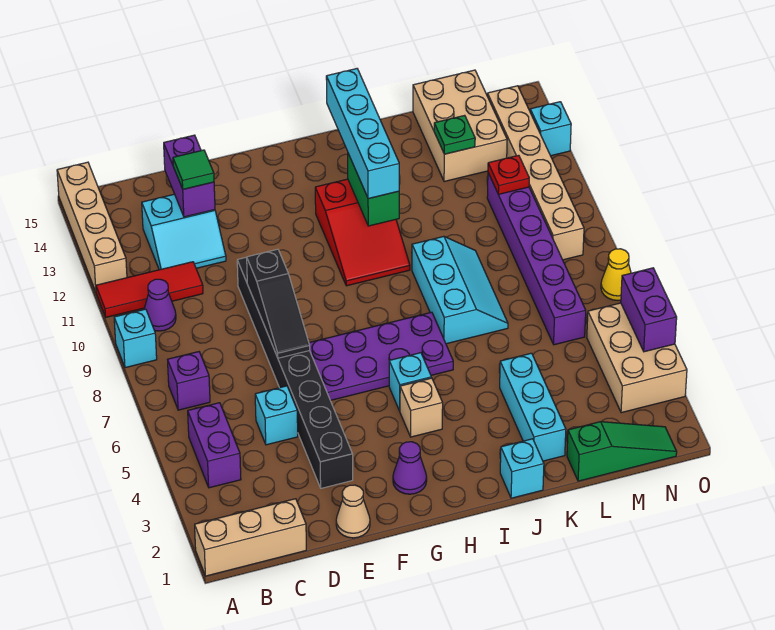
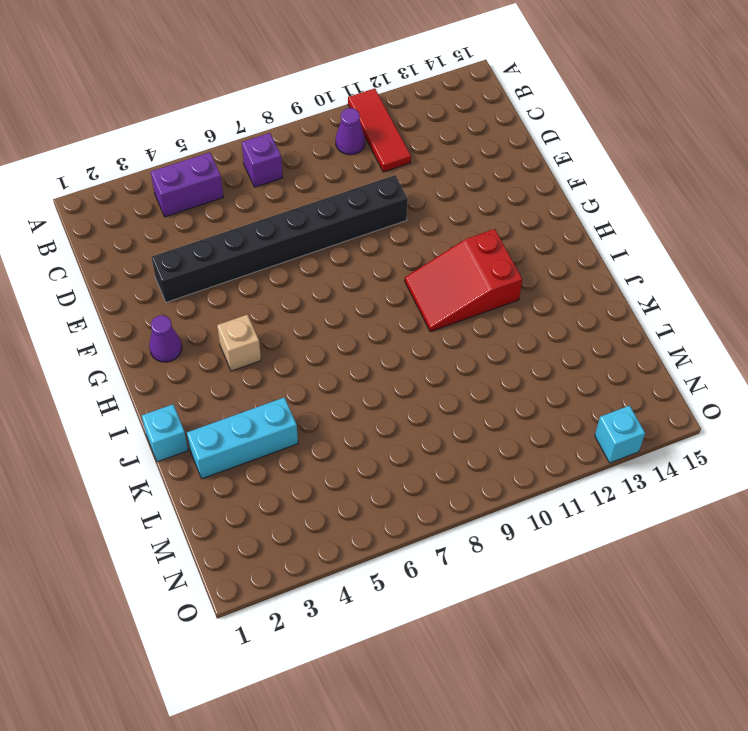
none -> tan 1x3 brick [195,499,306,576]
none -> cyan 1x1 brick [114,309,157,368]
none -> tan 1x4 brick [57,162,127,292]
none -> cyan 2x2 slope [142,194,226,270]

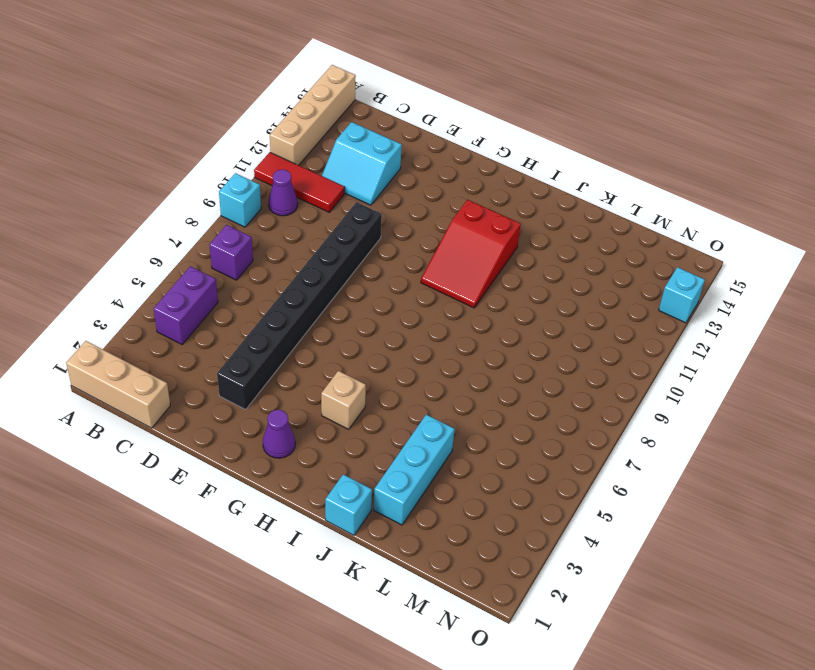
none -> cyan 1x1 brick [255,386,298,445]
none -> tan 1x1 cone [336,485,370,538]
none -> purple 2x4 plate [309,312,453,400]
none -> cyan 1x1 brick [389,353,431,411]

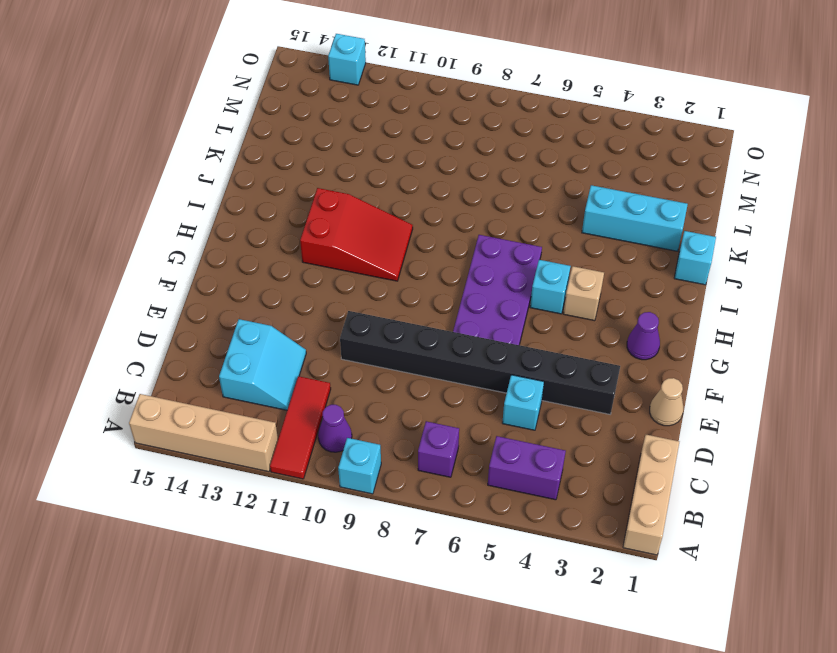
none -> cyan 2x3 slope [412,236,508,344]
none -> green 1x3 slope [567,422,677,481]
none -> tan 2x3 brick [413,70,507,182]
none -> purple 1x6 brick [487,173,586,345]

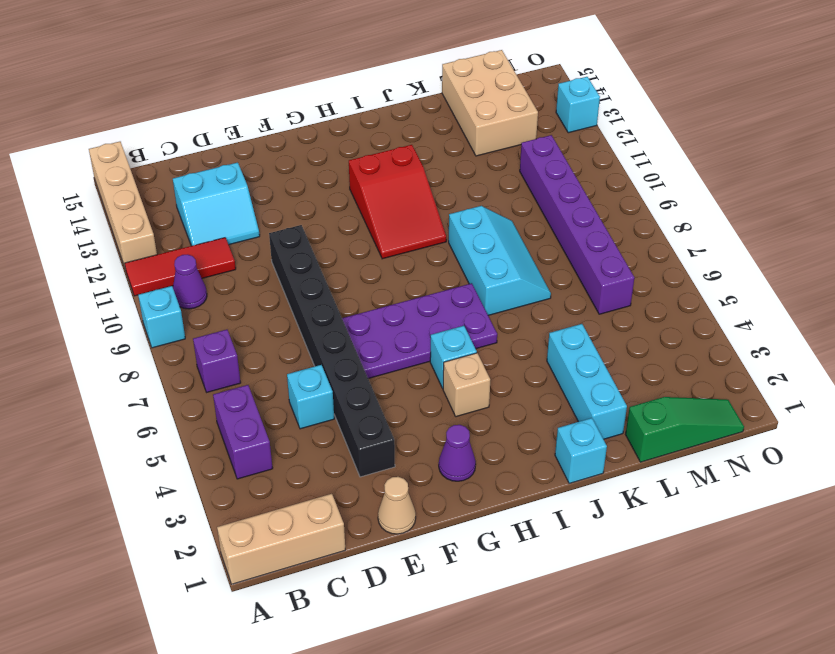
none -> tan 2x3 brick [587,303,687,413]
none -> tan 1x6 brick [487,86,584,260]
none -> yellow 1x1 cone [601,249,631,301]
none -> purple 1x2 brick [164,135,215,217]

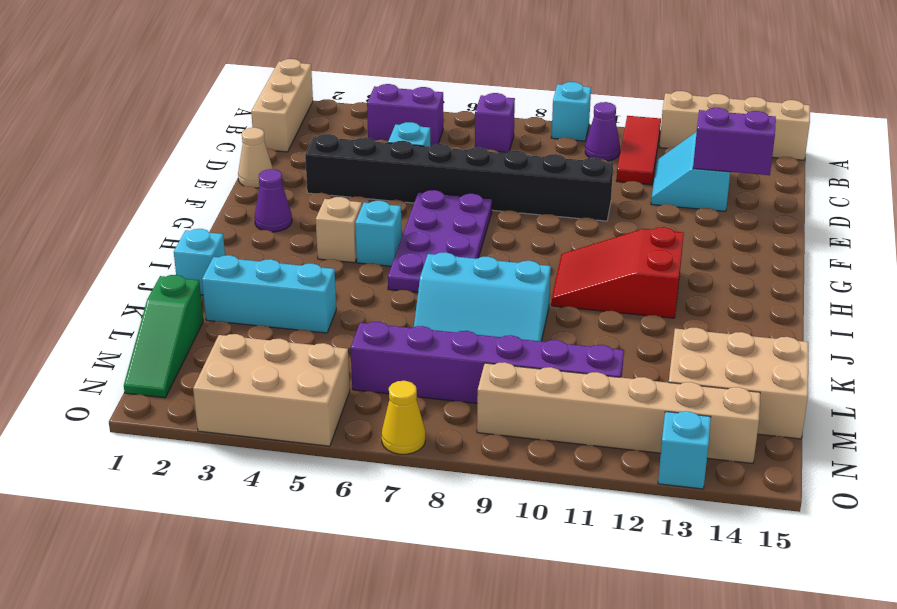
none -> black 1x3 slope [247,249,310,358]
none -> green 1x2 brick [348,154,399,226]
none -> green 1x1 plate [434,115,475,154]
none -> red 1x1 plate [488,155,529,194]

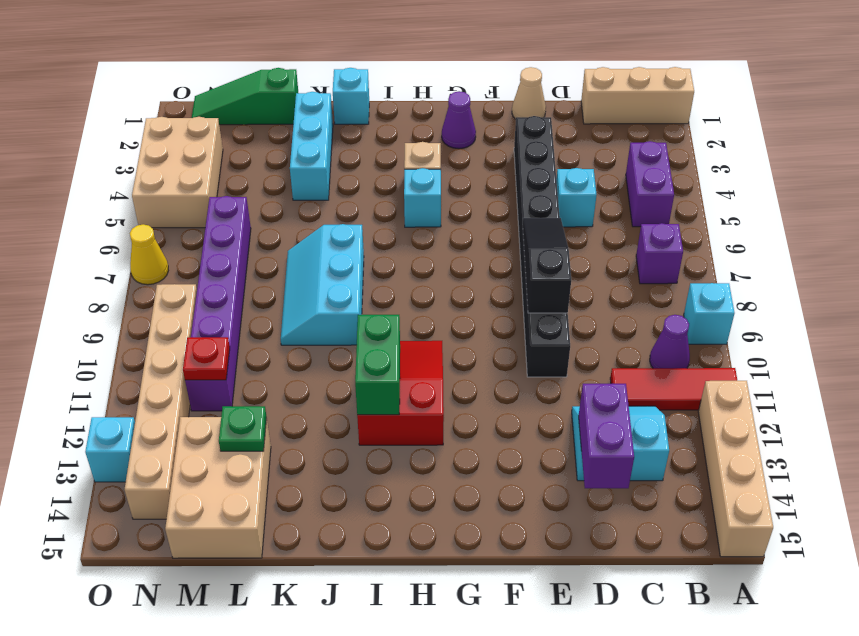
none -> purple 2x4 plate [309,312,453,400]
none -> purple 1x2 brick [621,268,677,352]
none -> green 1x1 tile [173,150,214,189]
none -> cyan 1x4 brick [326,69,399,199]

